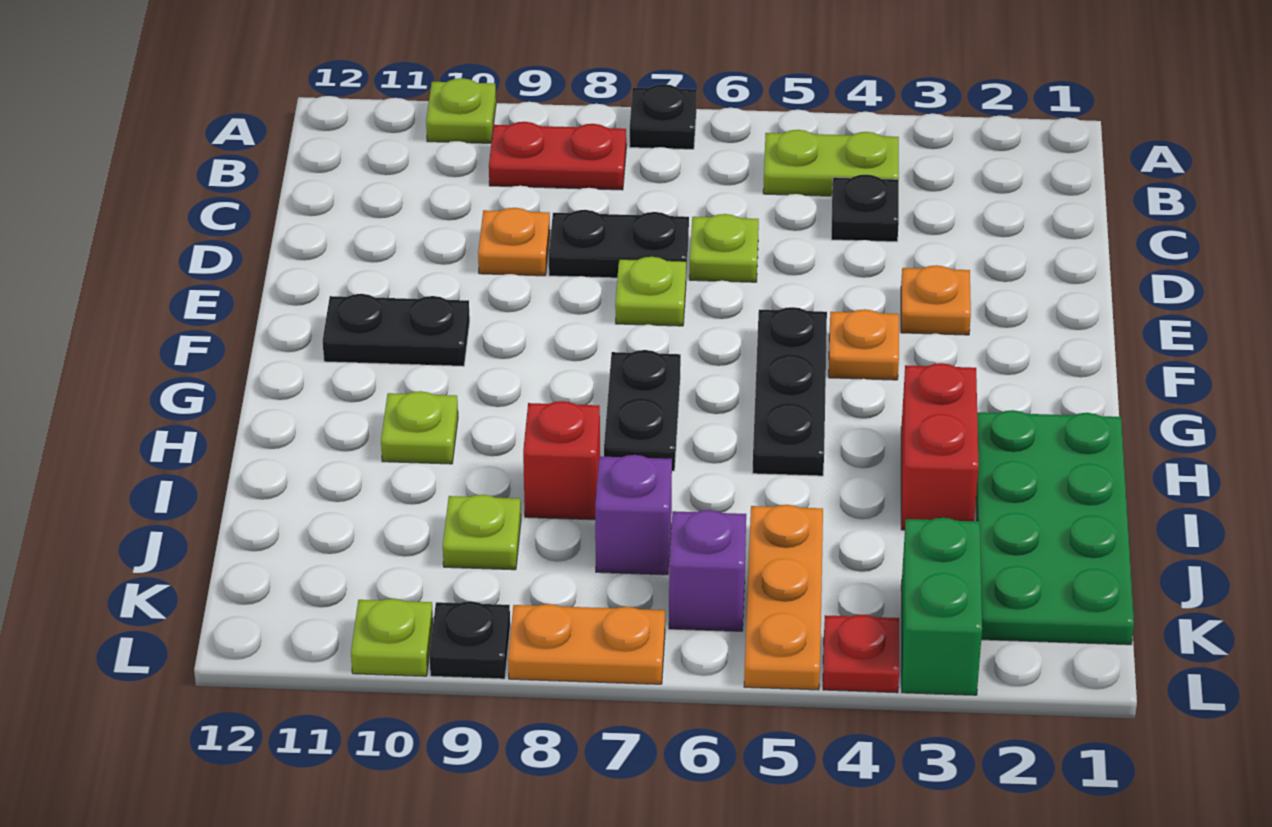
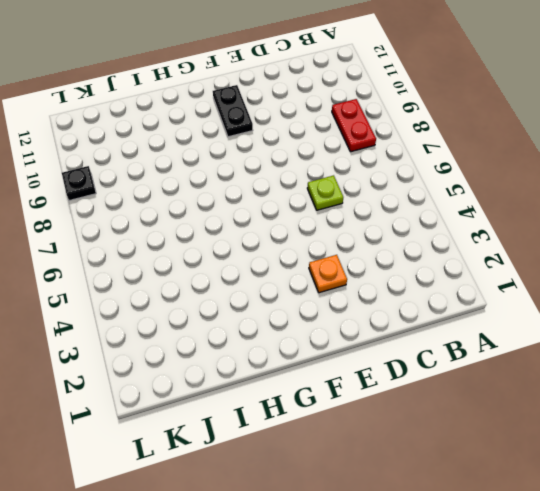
none -> black 1x1 plate [630,84,697,149]
none -> lime 1x1 plate [426,78,496,143]
none -> lime 1x2 plate [763,130,899,196]

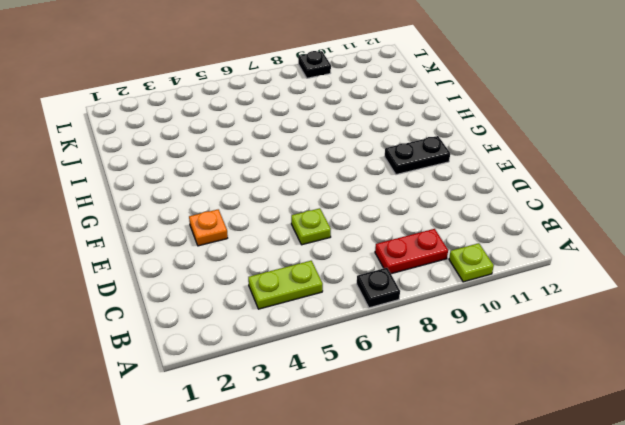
none -> black 1x1 plate [831,174,899,242]
none -> black 1x2 plate [549,210,689,278]
none -> orange 1x1 plate [478,208,550,276]

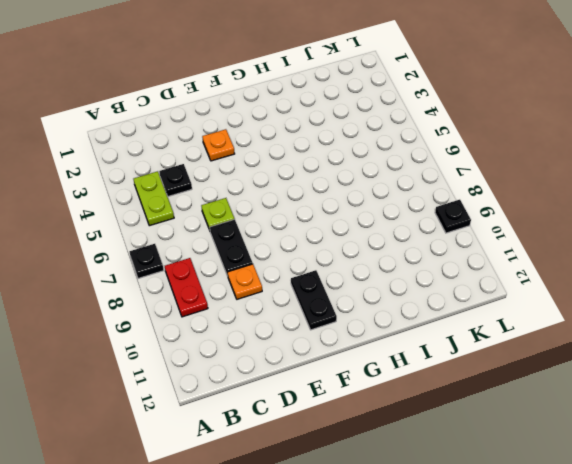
none -> lime 1x1 plate [426,78,496,143]
none -> lime 1x1 plate [615,257,686,326]
none -> orange 1x1 plate [829,309,899,380]

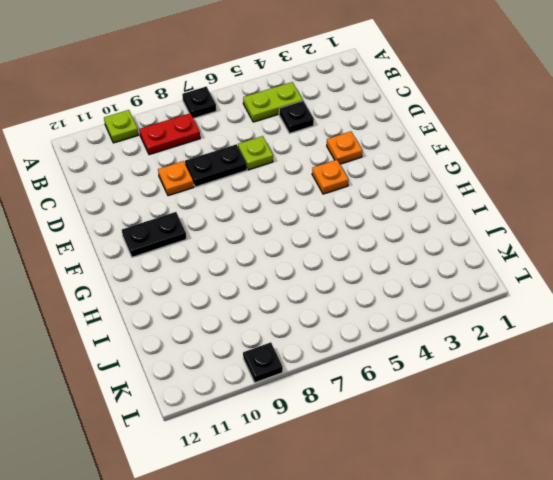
none -> lime 1x1 plate [615,257,686,326]
none -> black 1x3 plate [753,307,827,476]
none -> black 1x2 plate [604,350,681,471]

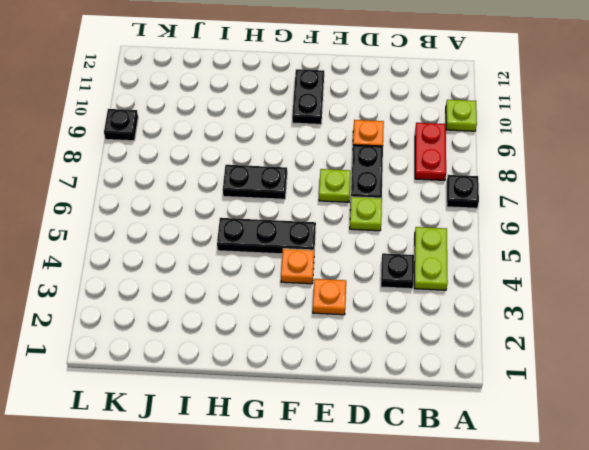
none -> green 2x4 plate [976,410,1134,645]
none -> red 1x2 brick [901,363,978,530]
none -> lime 1x1 plate [381,391,458,464]

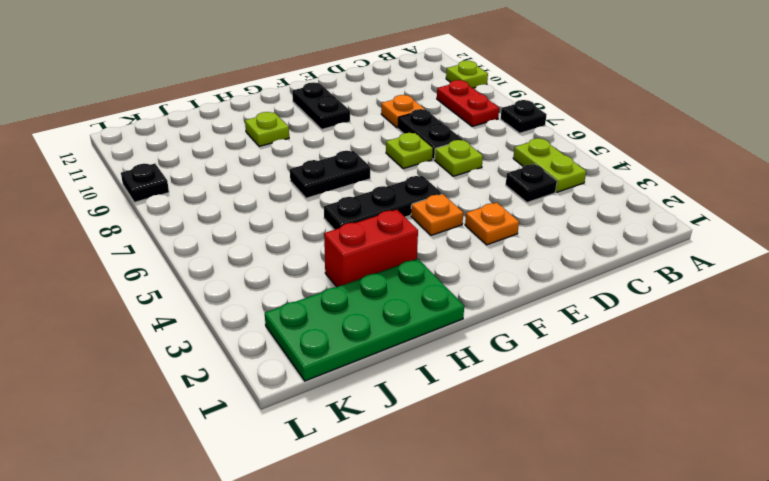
none -> red 1x1 brick [523,401,600,520]
none -> orange 1x3 plate [744,505,823,690]
none -> purple 1x1 brick [595,455,672,575]

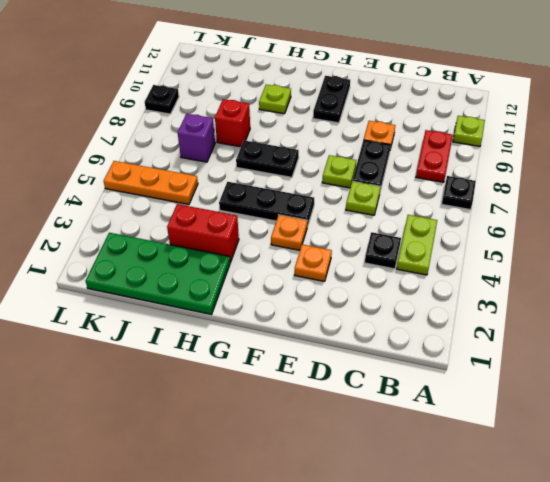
none -> lime 1x1 plate [443,495,521,570]
none -> green 1x2 brick [901,518,982,695]
none -> purple 1x1 brick [669,510,746,631]

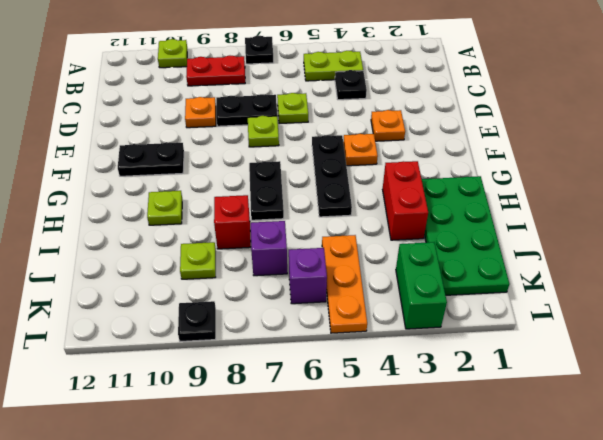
none -> red 1x1 plate [823,615,899,693]
none -> orange 1x2 plate [508,604,665,684]
none -> lime 1x1 plate [351,599,433,676]

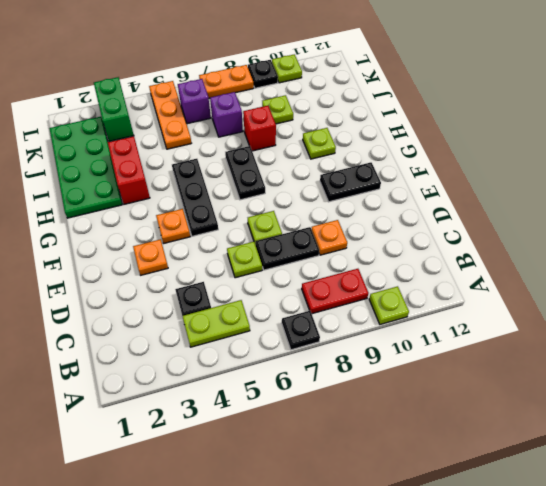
none -> red 1x1 plate [823,615,899,693]

